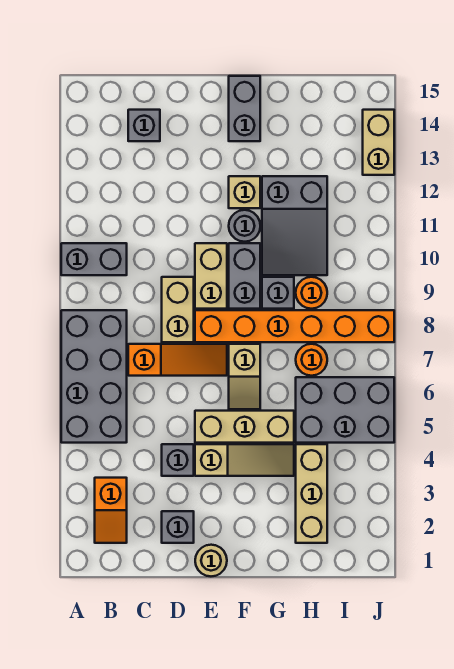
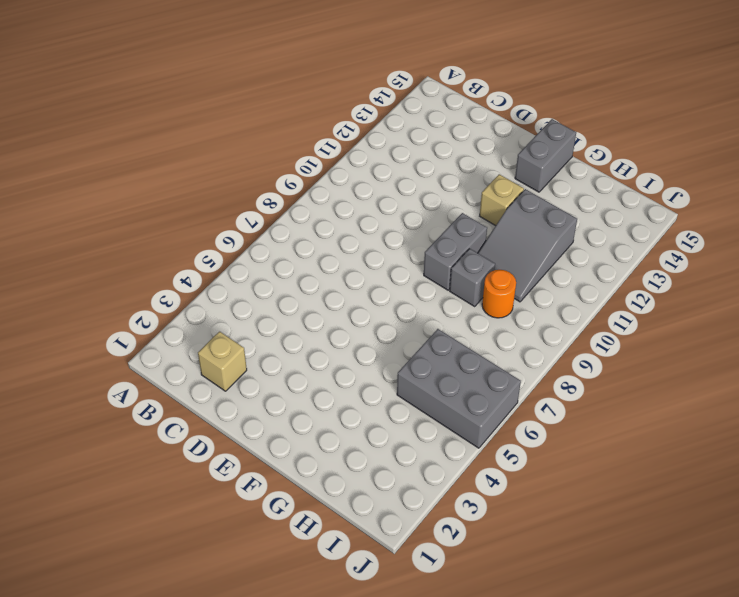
tan 1x1 brick [198,332,247,391] -> none
none -> grey 2x4 brick [61,310,127,443]
none -> grey 1x2 brick [61,243,127,275]
none -> orange 1x2 slope [95,478,127,543]

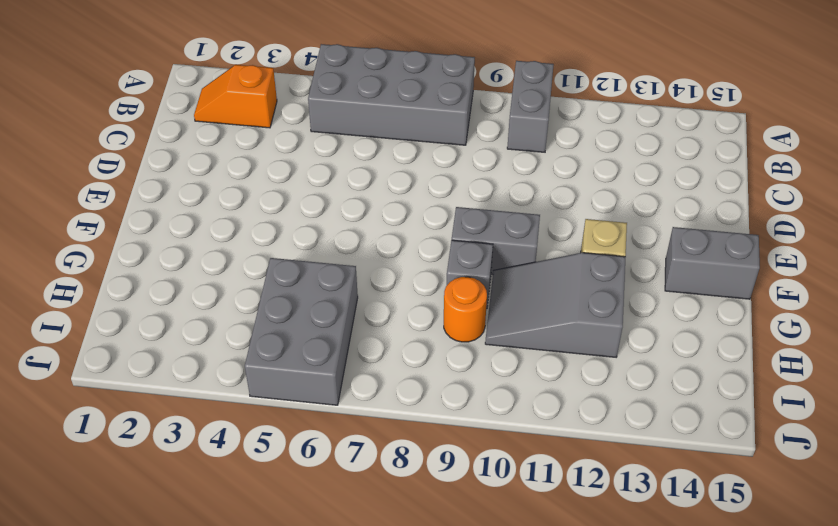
none -> orange 1x3 slope [128,344,227,376]
none -> grey 1x1 brick [128,110,160,141]
none -> grey 1x1 brick [162,511,194,543]

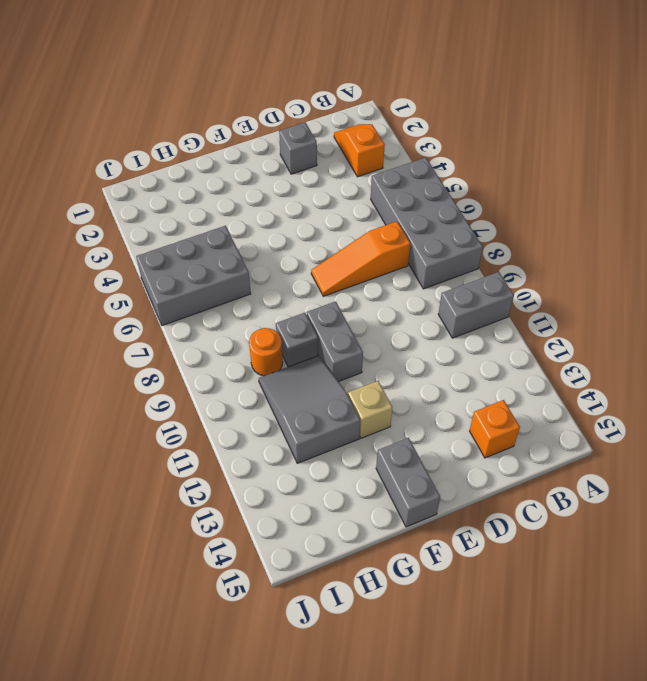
orange 1x1 brick [470,400,520,458] -> grey 1x1 brick [128,110,160,141]
none -> grey 1x1 brick [162,444,194,476]
none -> tan 1x2 brick [162,277,194,342]
none -> tan 1x1 round brick [195,545,227,576]

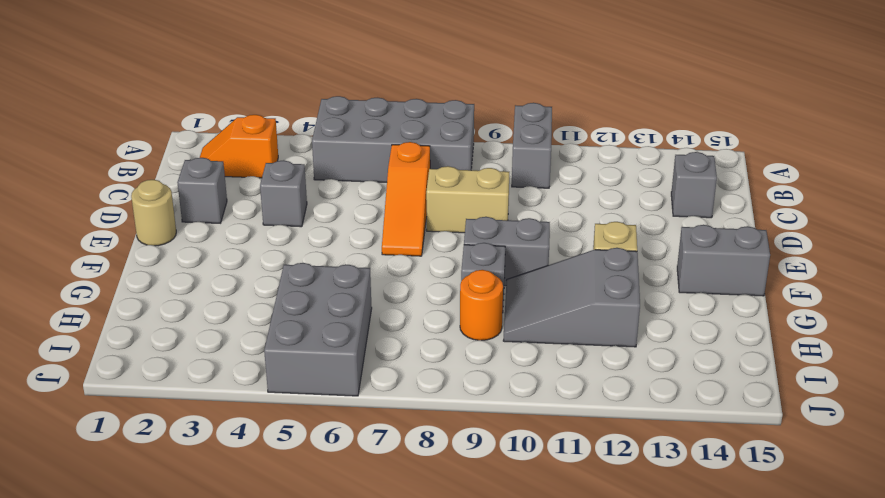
none -> tan 1x3 slope [195,444,294,476]
none -> tan 1x3 brick [195,411,294,443]
none -> orange 1x6 brick [195,310,394,342]

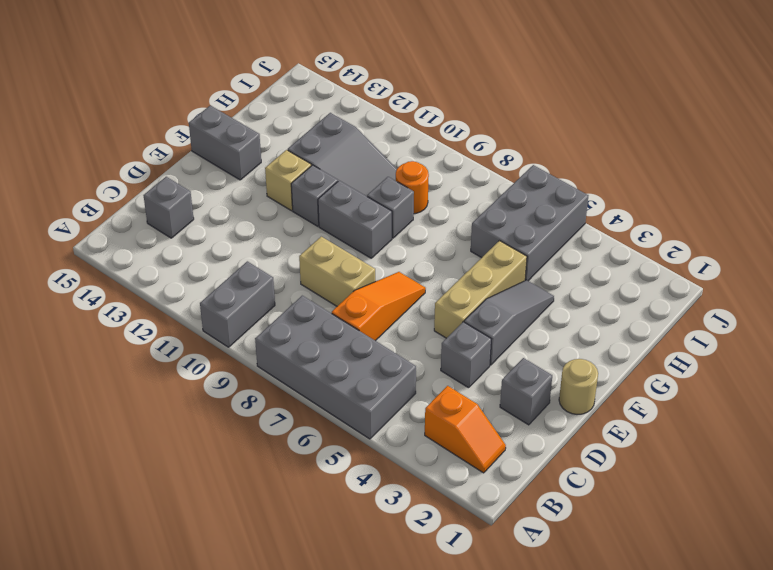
grey 1x3 slope [464,280,554,365] -> tan 1x3 slope [195,444,294,476]
grey 1x1 brick [291,165,338,226] -> grey 1x1 round brick [229,210,260,242]
none -> orange 1x6 brick [195,310,394,342]
none -> tan 1x2 brick [195,243,227,309]
none -> tan 1x2 slope [229,344,260,409]

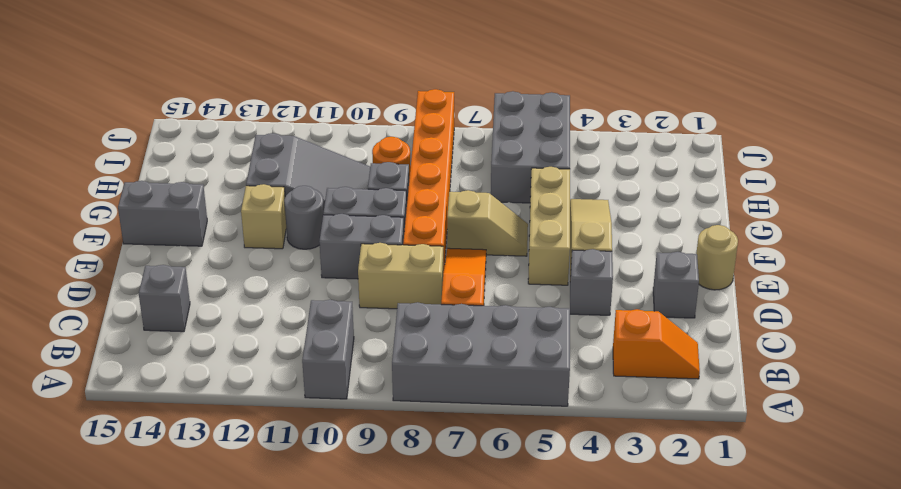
grey 1x2 brick [319,214,404,279] -> tan 1x2 brick [195,243,227,309]
none -> tan 1x3 brick [296,444,327,543]
none -> orange 1x1 round brick [296,344,327,376]
none -> tan 1x2 brick [363,110,394,175]

